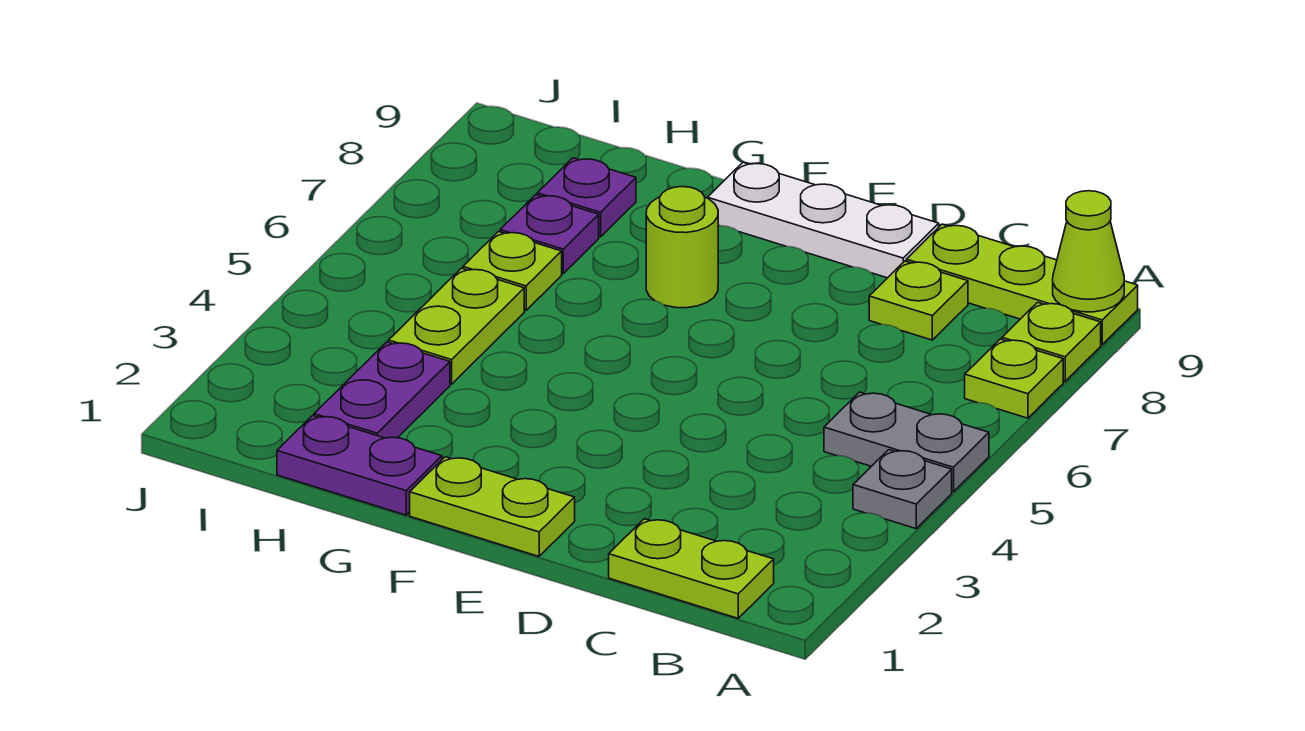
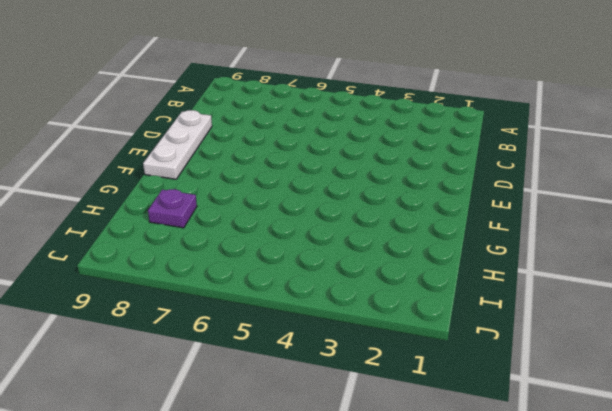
none -> grey 1x1 plate [853,450,952,529]
none -> grey 1x2 plate [824,392,989,492]
none -> lime 1x1 plate [965,339,1063,418]

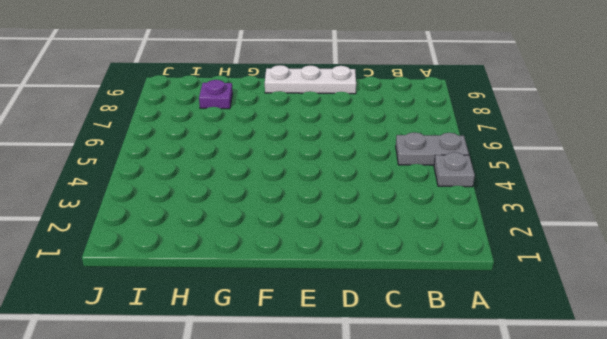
none -> lime 1x1 plate [965,339,1063,418]
none -> lime 1x1 plate [1002,302,1101,381]
none -> lime 1x3 plate [906,224,1138,344]

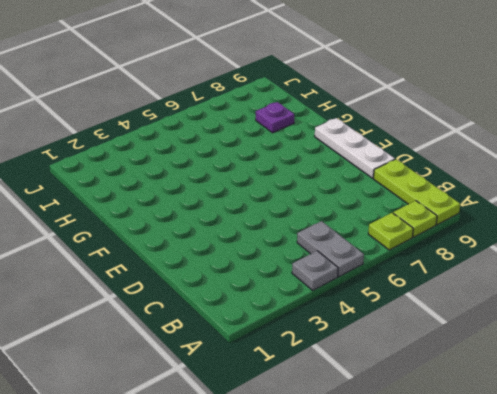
none -> lime 1x2 plate [609,519,774,618]
none -> lime 1x1 plate [869,261,968,340]
none -> lime 1x2 plate [410,457,575,556]

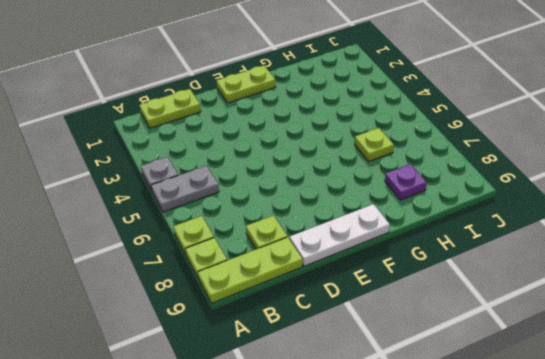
none -> lime 1x1 round brick [646,187,719,308]
none -> purple 1x2 plate [277,416,442,515]
none -> purple 1x2 plate [314,342,450,438]

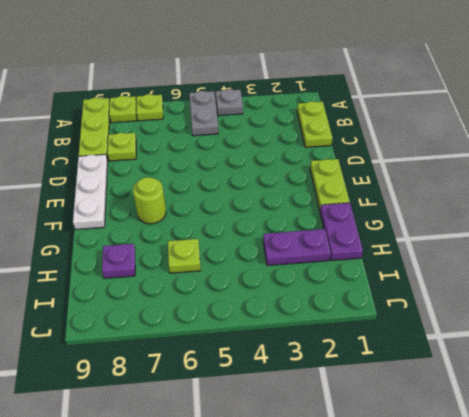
none -> lime 1x2 plate [389,268,524,384]
none -> purple 1x1 plate [500,195,599,274]
none -> lime 1x1 cone [1053,191,1124,312]

